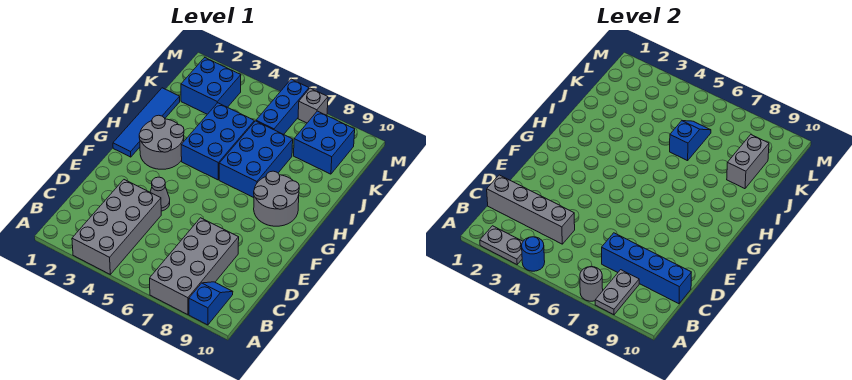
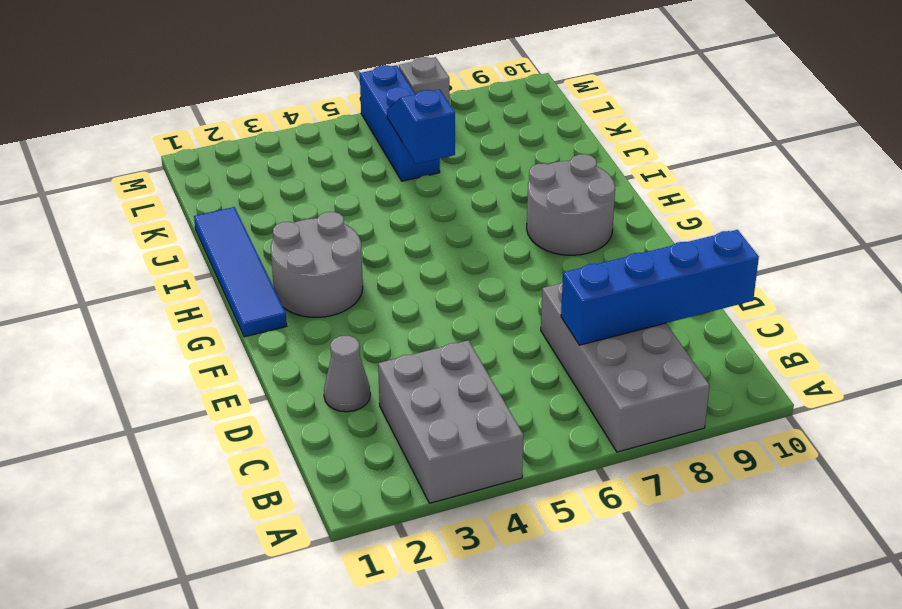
grey 2x3 brick [378,340,524,503] -> grey 2x4 brick [72,180,161,274]
grey 1x1 cone [324,335,370,412] -> grey 1x1 cone moved to [150,177,170,211]
none -> blue 1x2 slope [189,282,233,325]
none -> blue 2x3 brick [181,103,254,180]
none -> blue 2x3 brick [219,121,293,198]

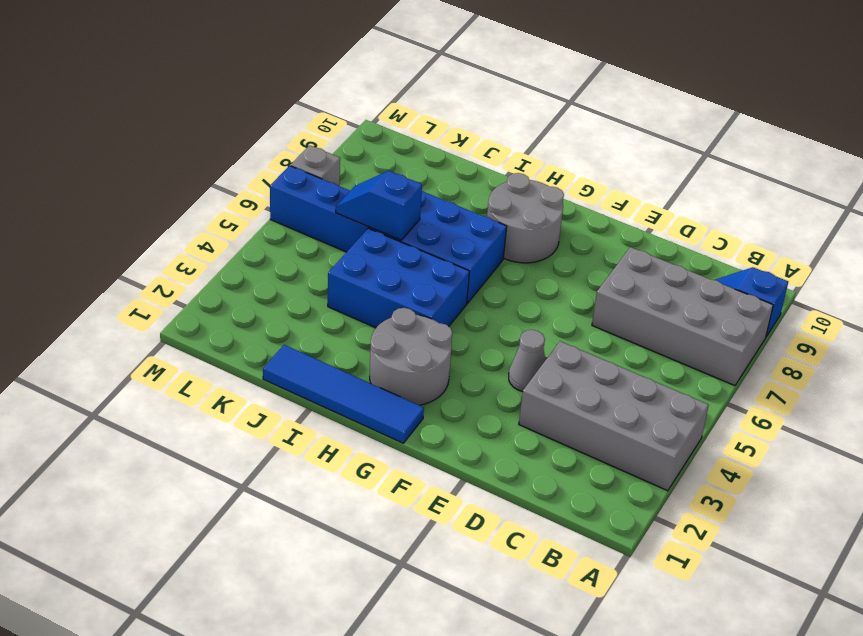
none -> blue 2x2 brick [181,58,241,114]
none -> blue 2x2 brick [294,111,355,174]
none -> grey 1x2 plate [480,226,523,264]

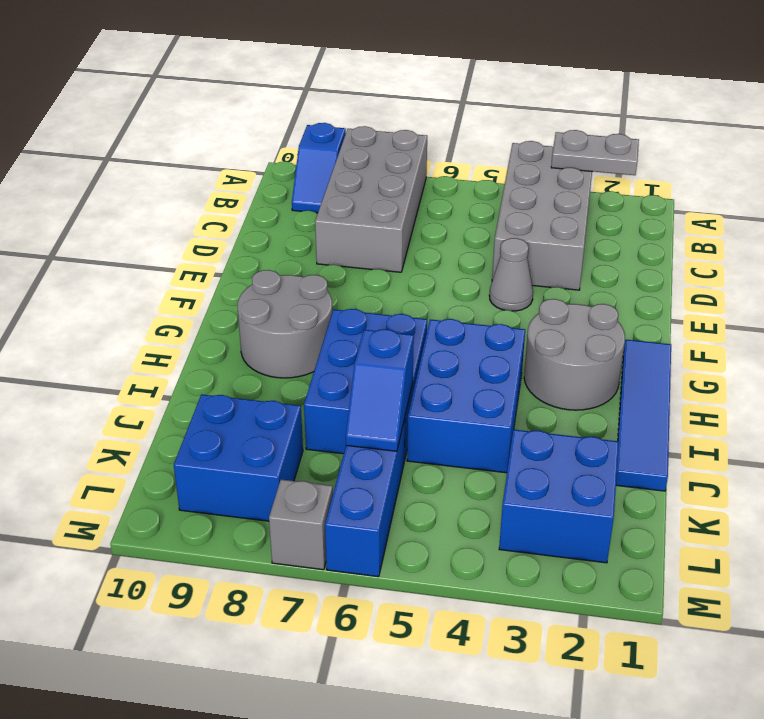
none -> blue 1x1 round brick [522,237,545,271]
none -> grey 1x1 round brick [580,267,603,301]
none -> grey 1x2 plate [595,270,639,315]

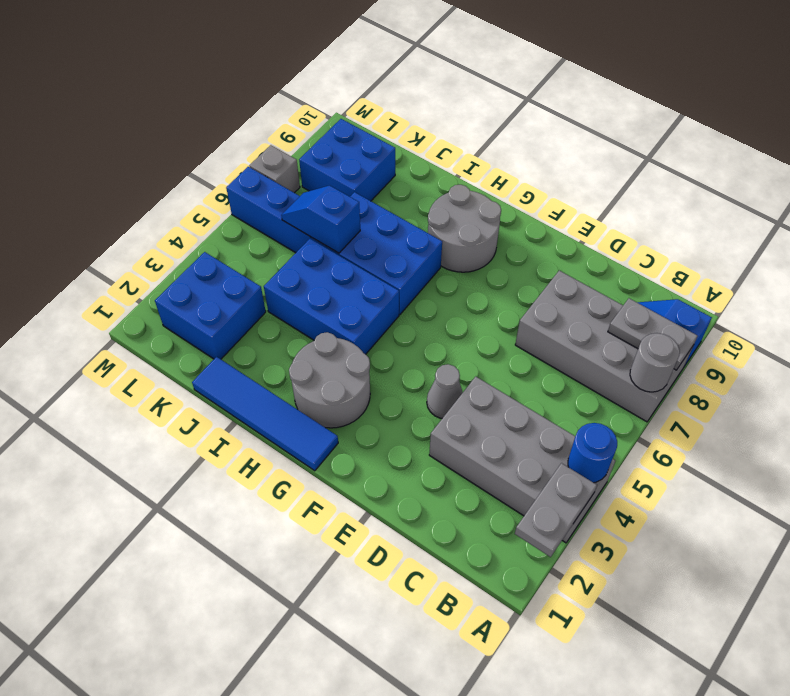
none -> grey 1x4 brick [487,175,575,244]
none -> blue 1x4 brick [602,233,691,304]
none -> grey 1x2 brick [727,135,769,189]

